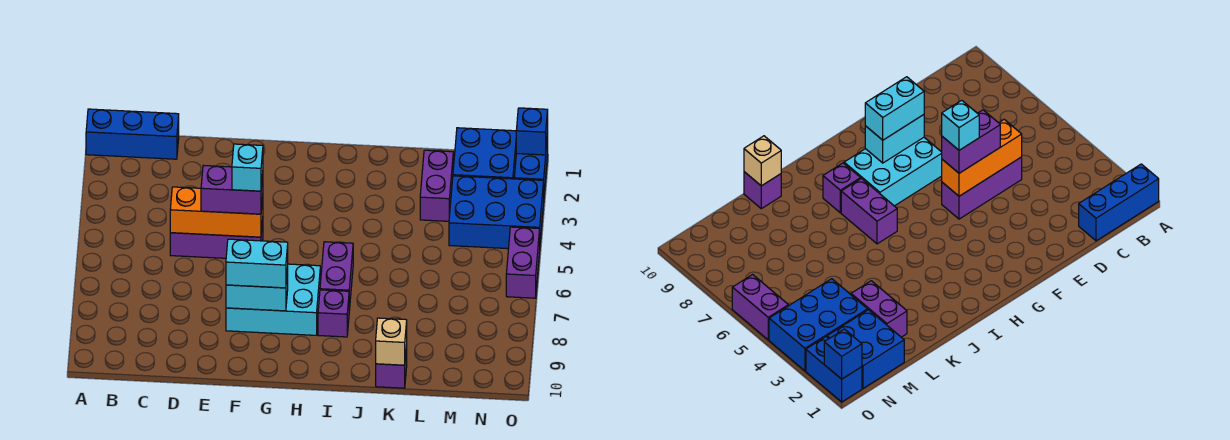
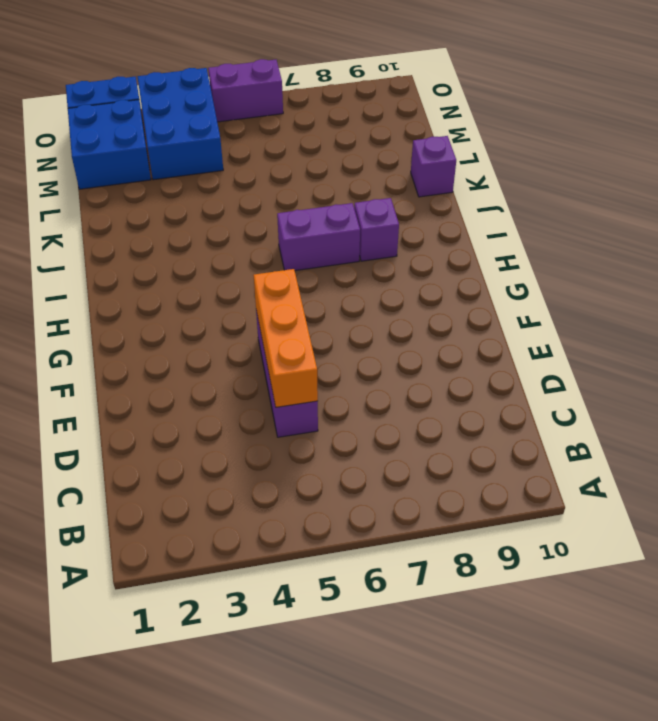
none -> blue 1x3 brick [86,109,179,159]
none -> cyan 2x3 brick [226,264,320,335]
none -> purple 1x2 brick [420,150,453,221]

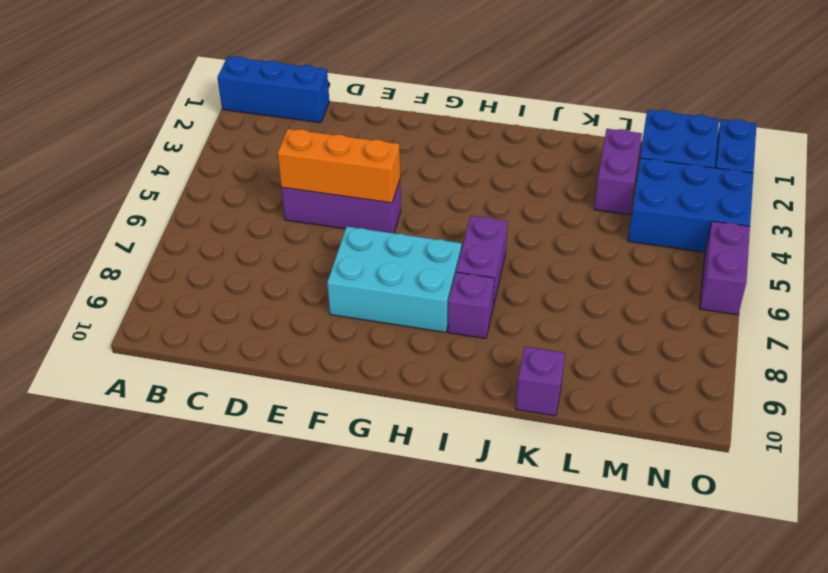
none -> cyan 1x2 brick [226,269,288,311]
none -> tan 1x1 brick [376,318,407,365]
none -> blue 1x1 brick [516,108,548,155]

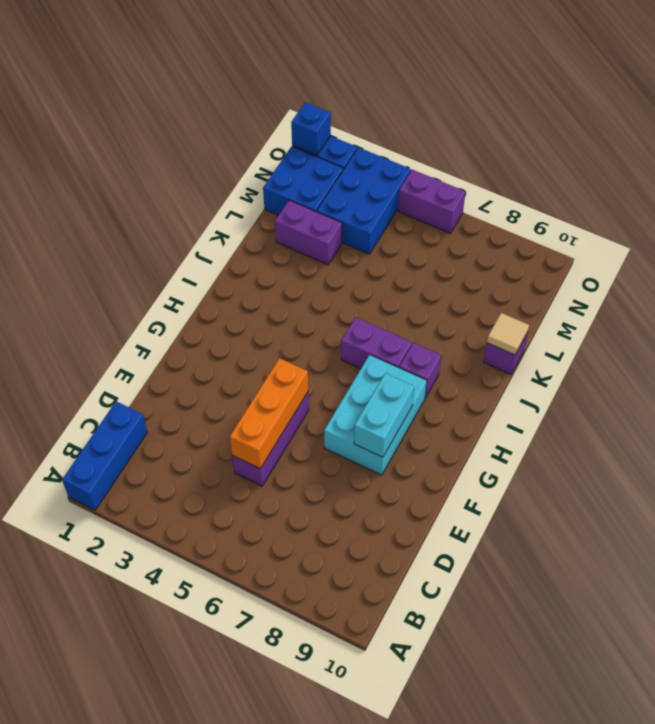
tan 1x1 tile [487,313,529,355] -> tan 1x1 brick [376,318,407,365]
none -> purple 1x2 brick [201,165,263,214]
none -> cyan 1x2 brick [226,239,288,288]
none -> cyan 1x1 brick [232,144,263,191]

